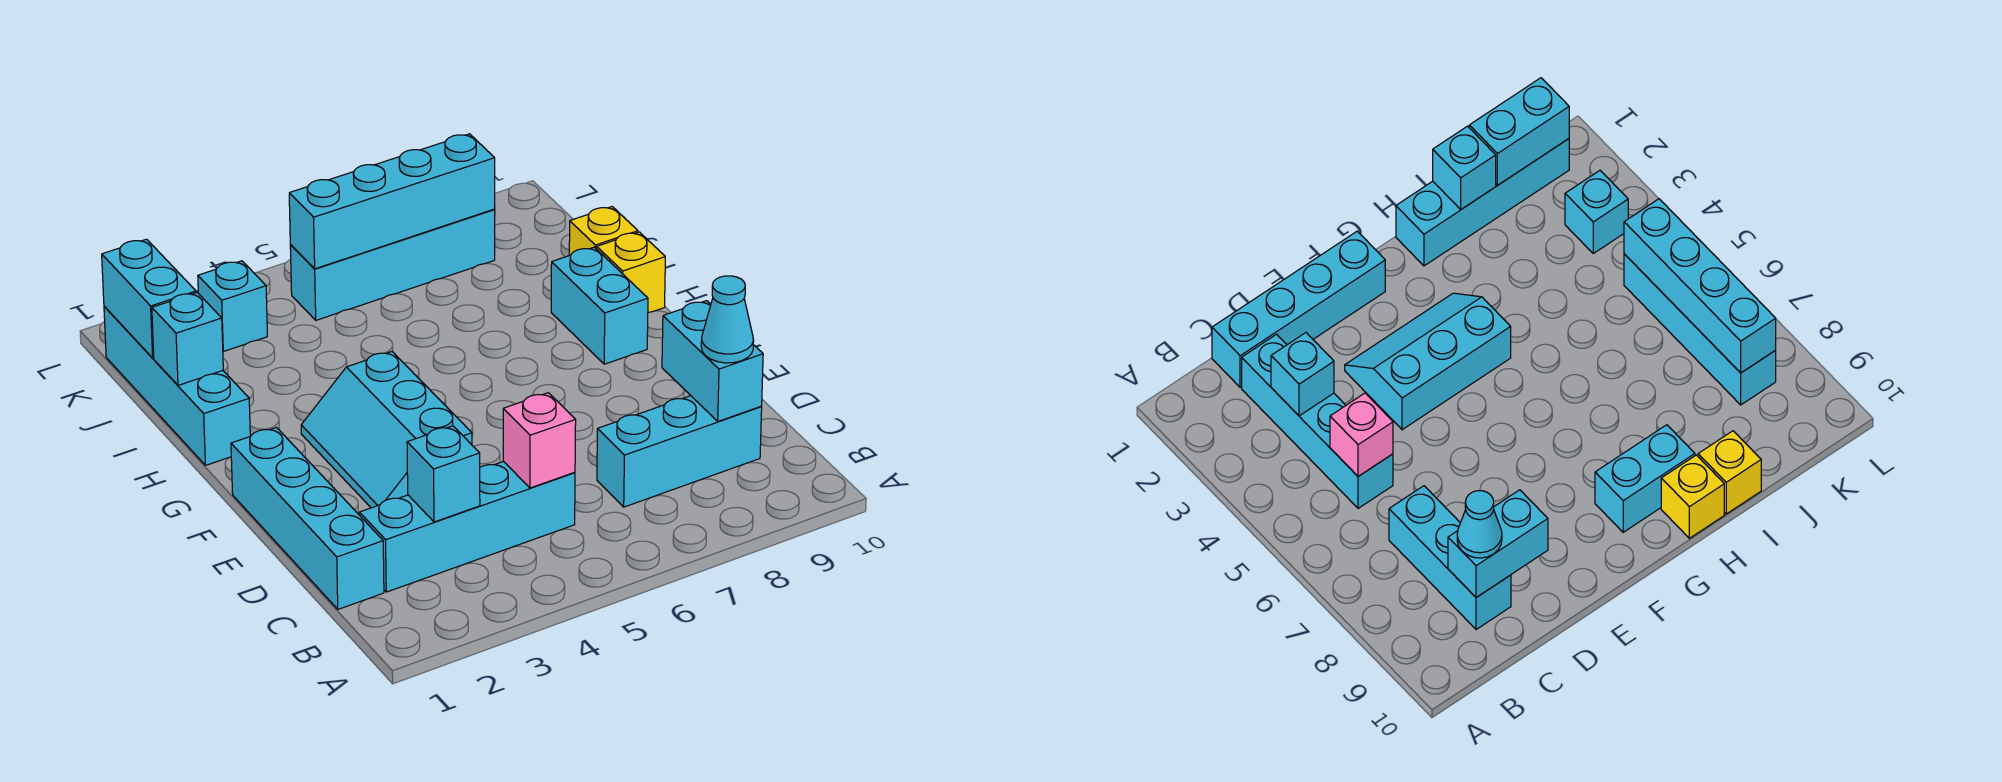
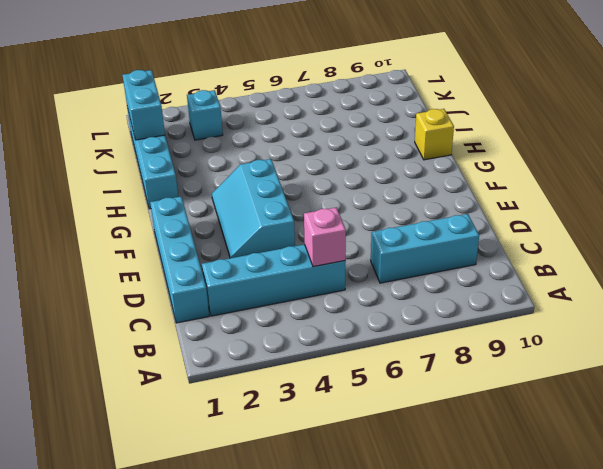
none -> cyan 1x2 brick [551,247,648,364]
none -> yellow 1x1 brick [569,207,638,255]
none -> cyan 1x4 brick [290,209,495,320]

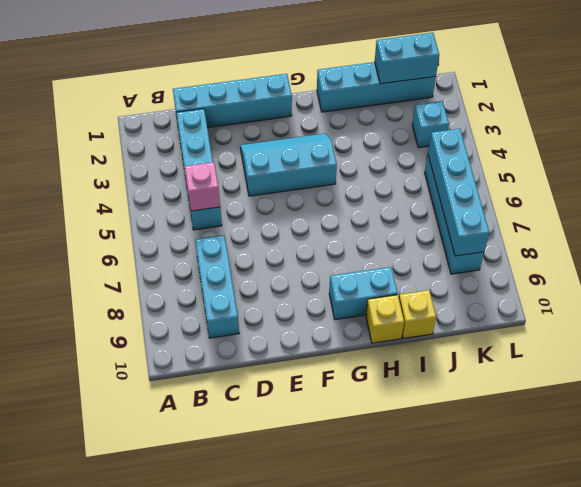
none -> cyan 1x1 brick [407,426,480,522]
none -> cyan 1x2 brick [662,301,763,421]
none -> cyan 1x1 brick [152,293,223,385]

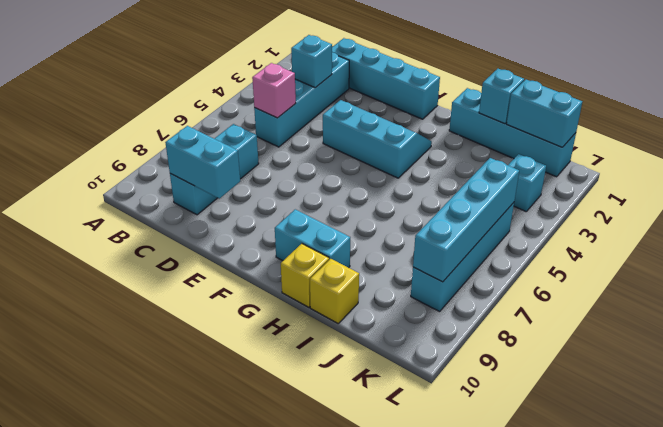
none -> cyan 1x1 cone [701,276,754,363]

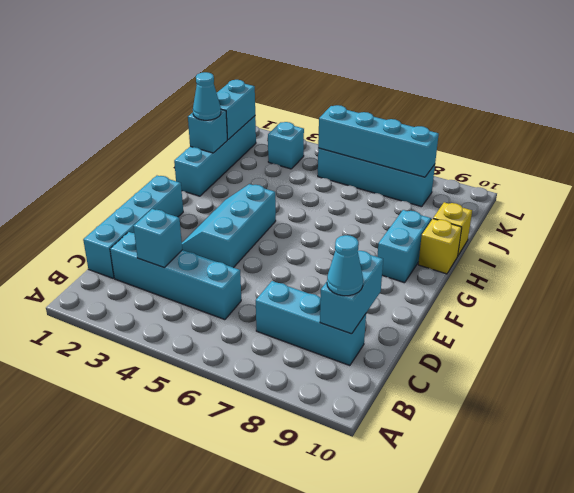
cyan 1x1 cone [193,72,221,120] -> none
none -> pink 1x1 brick [503,393,576,488]

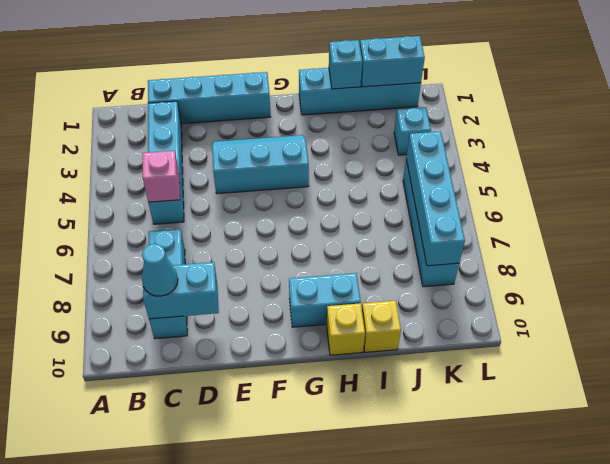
none -> cyan 1x1 brick [407,426,480,522]

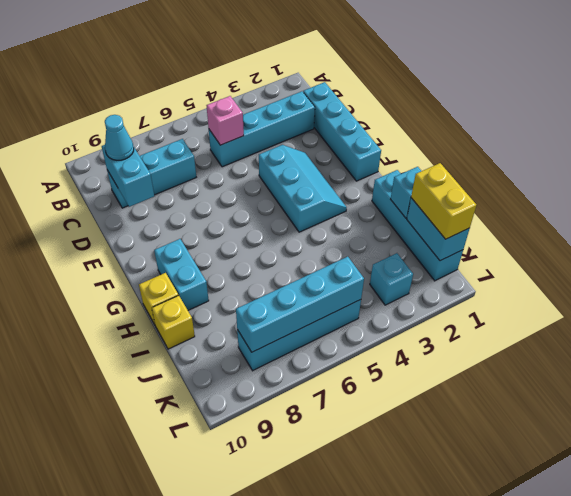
yellow 1x2 brick [411,163,476,239] -> none
none -> cyan 1x1 brick [407,426,480,522]

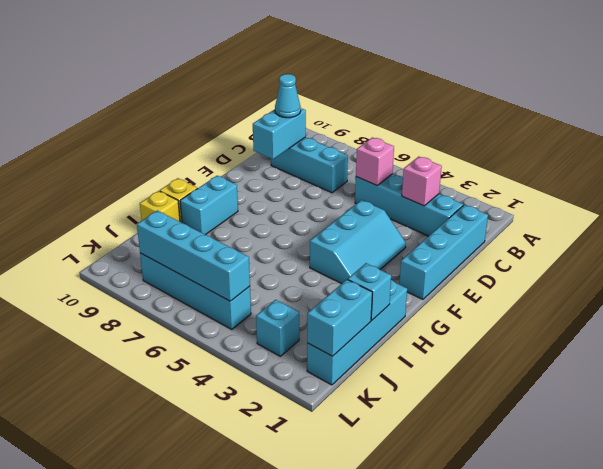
pink 1x1 brick [402,157,442,206] -> cyan 1x1 brick [407,426,480,522]

